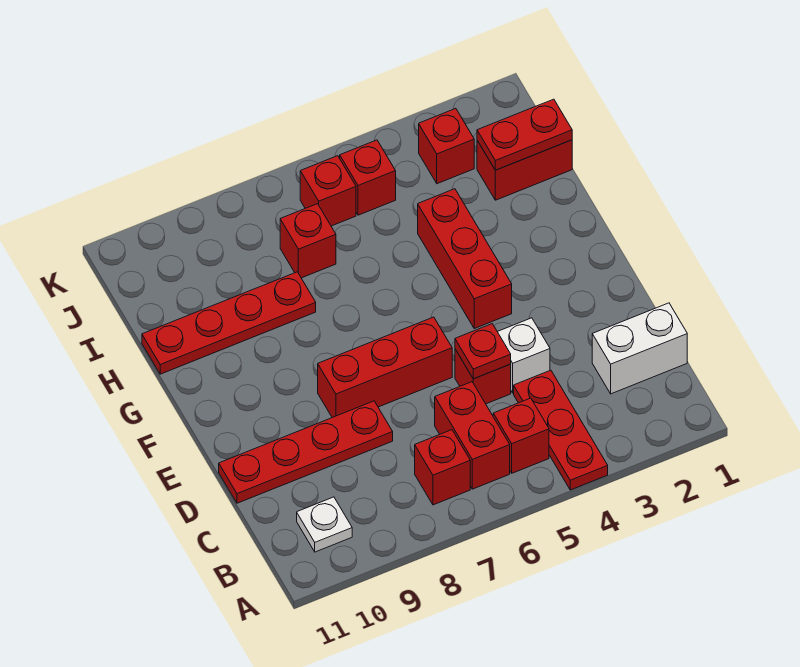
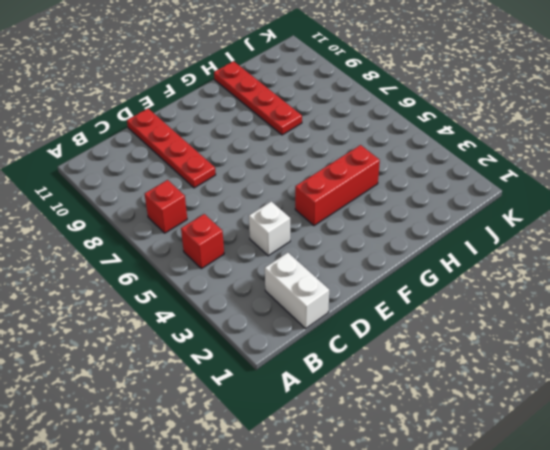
none -> red 1x3 plate [514,370,608,490]
none -> red 1x2 brick [435,382,510,489]
none -> white 1x1 plate [297,497,352,552]

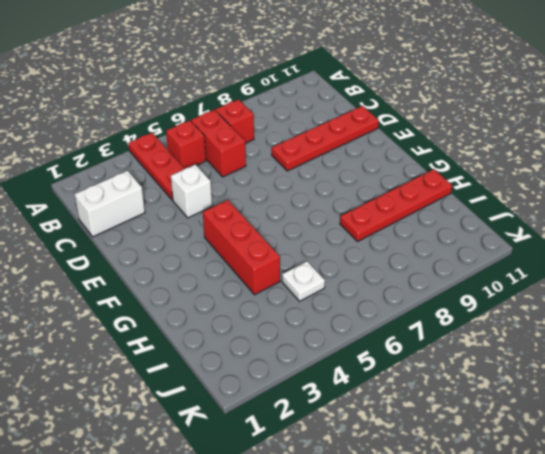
white 1x1 plate [282,261,325,301] -> white 1x1 plate moved to [297,497,352,552]
none -> red 1x1 brick [455,349,511,404]
none -> red 1x3 brick [318,317,452,418]
none -> red 1x2 brick [477,140,572,200]

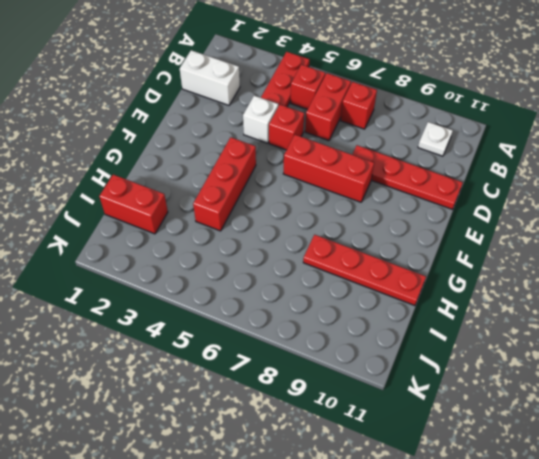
none -> red 1x1 brick [280,204,336,278]
none -> red 1x1 brick [419,109,474,184]
none -> red 1x1 brick [340,140,396,215]

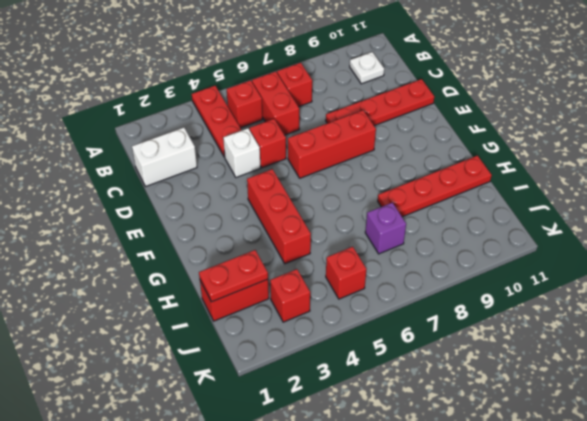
purple 1x1 brick [365,203,406,254] -> red 1x1 brick [280,204,336,278]
none -> red 1x1 brick [300,156,356,226]
none -> red 1x1 plate [455,324,511,379]

